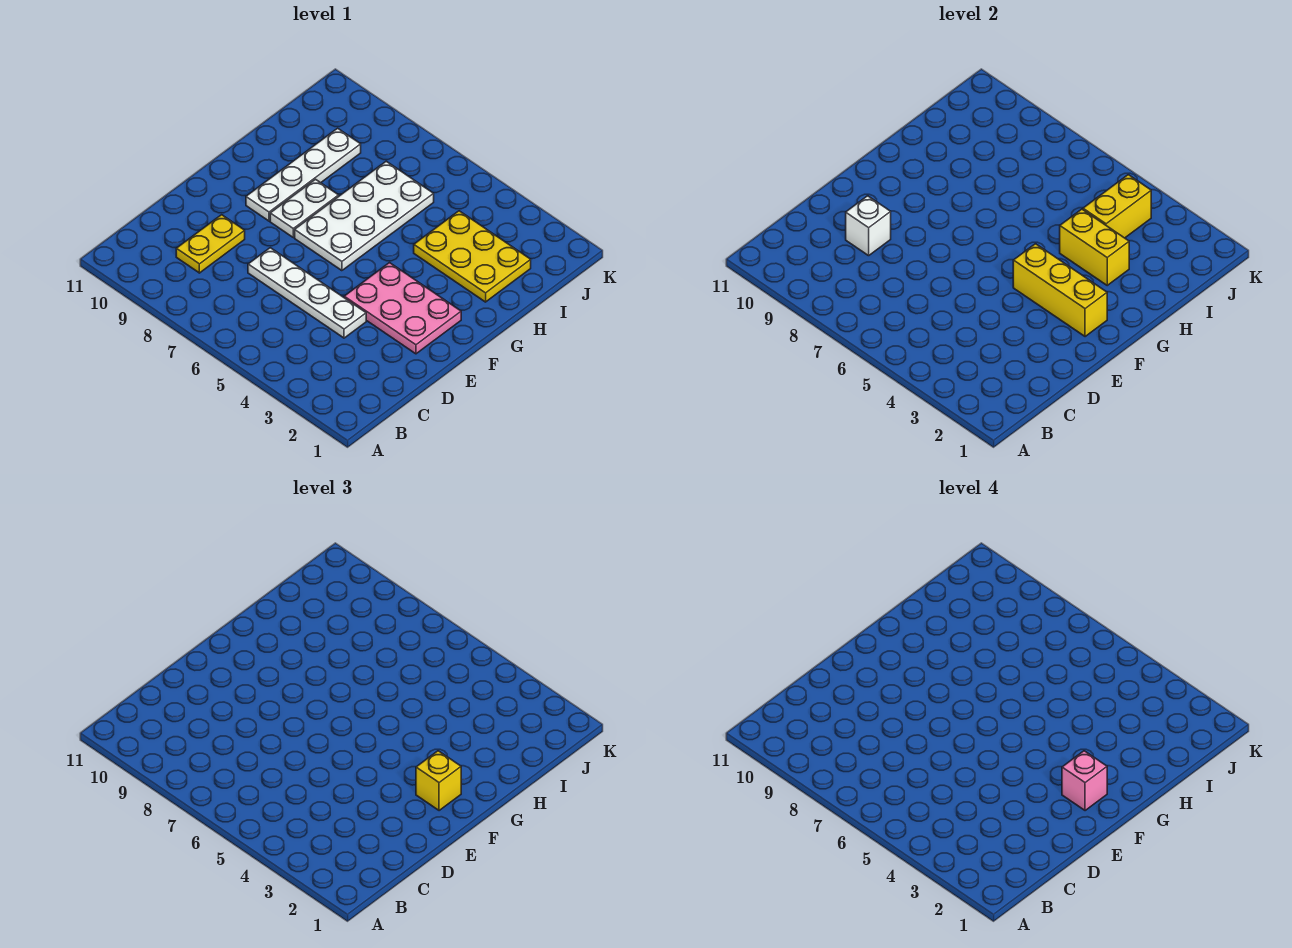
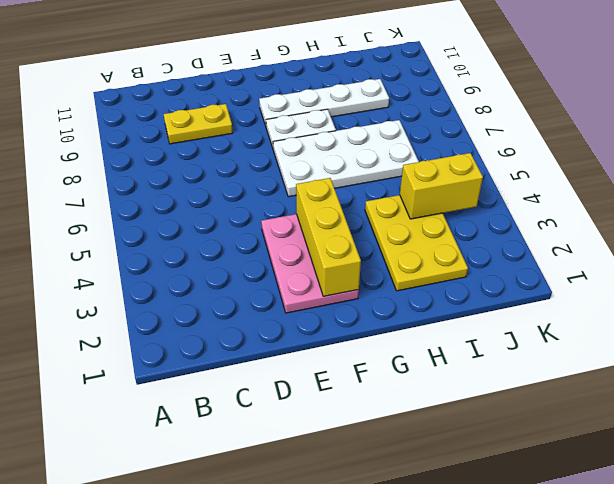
none -> white 1x4 plate [248,248,366,338]
none -> white 1x1 brick [846,196,891,256]
none -> yellow 1x2 brick [1060,209,1129,285]

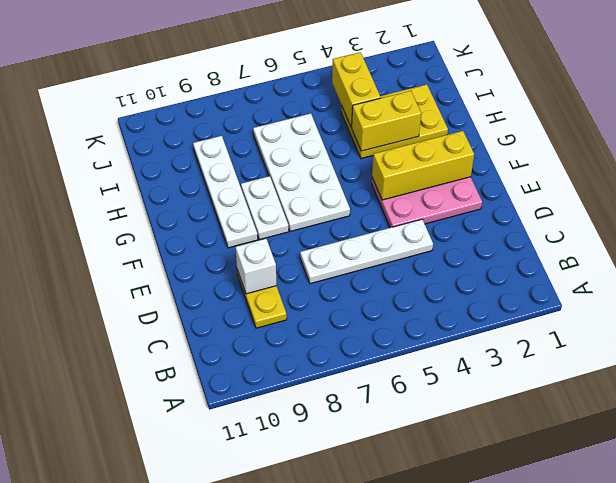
none -> yellow 1x1 brick [416,751,461,811]
none -> pink 1x1 brick [1062,751,1107,811]

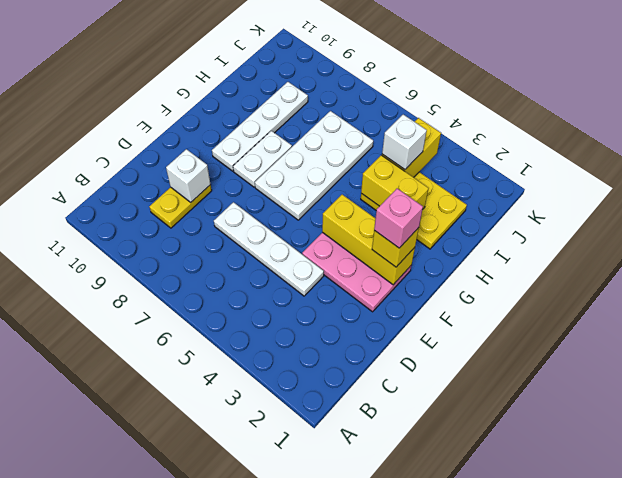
white 1x1 brick [382,114,427,169] -> none

